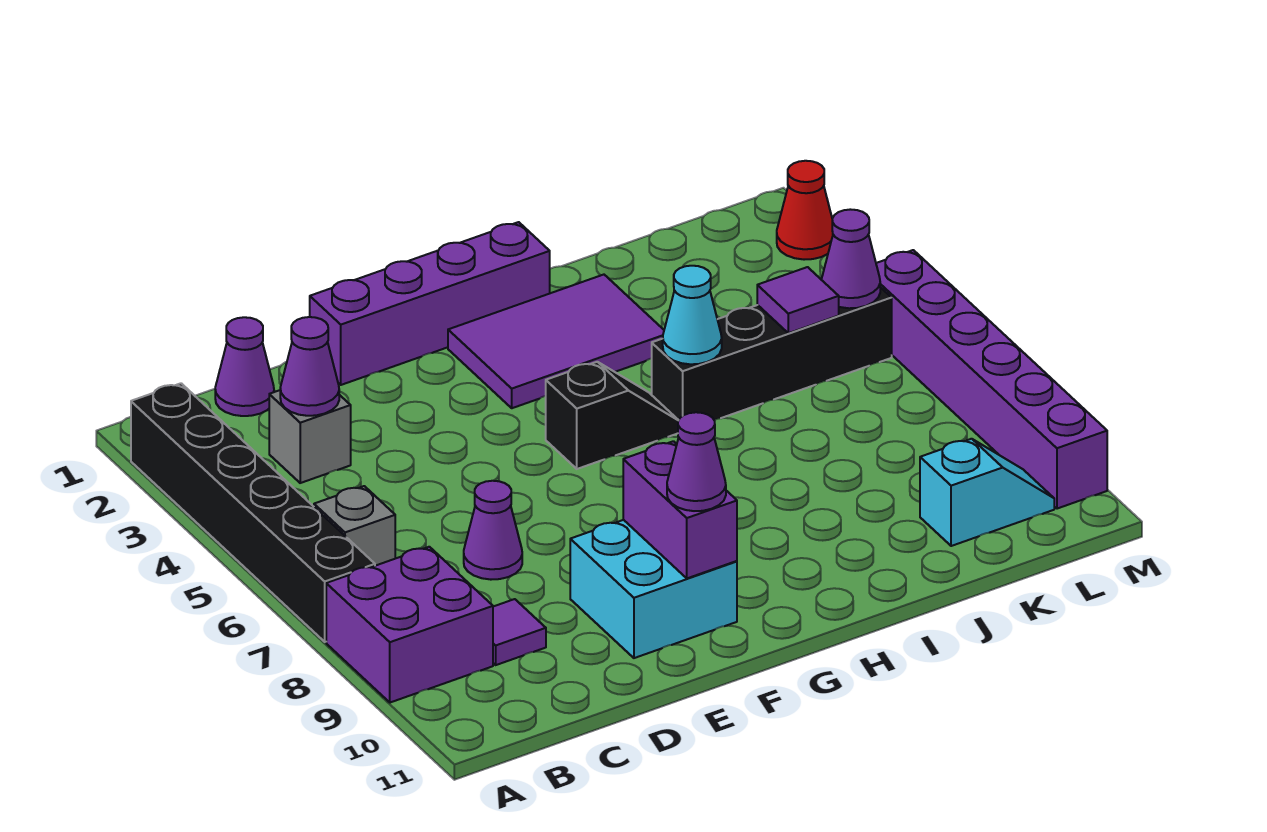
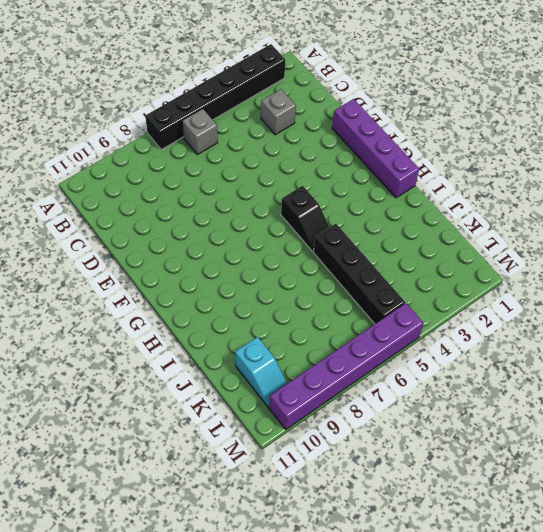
none -> purple 2x2 brick [326,547,493,703]
none -> purple 1x1 cone [215,317,274,416]
none -> purple 1x1 tile [493,599,546,665]

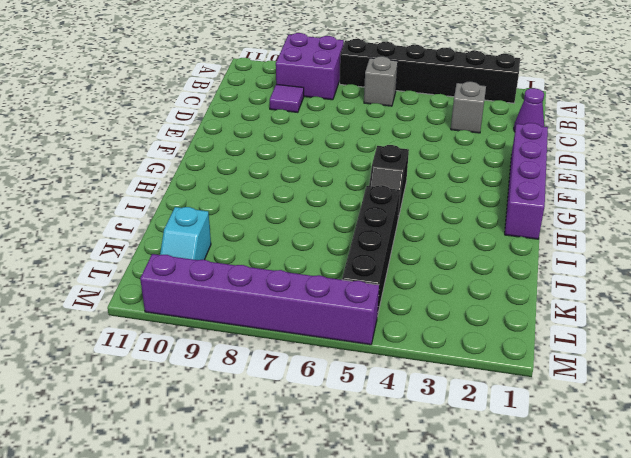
none -> purple 1x1 cone [464,481,522,580]
none -> cyan 2x2 brick [570,520,737,658]
none -> purple 2x3 tile [448,275,664,408]

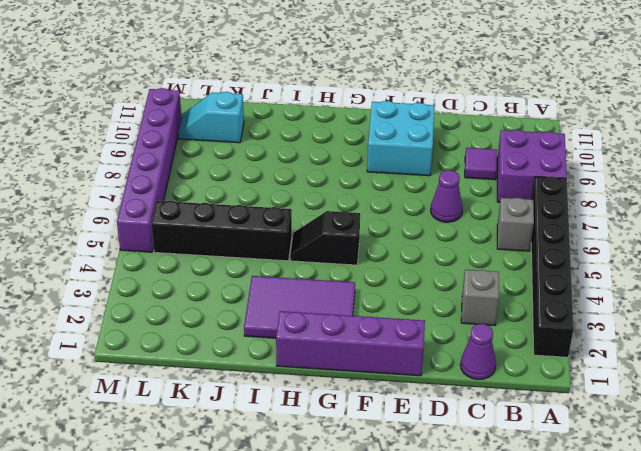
none -> red 1x1 cone [777,161,833,260]
none -> purple 1x1 cone [280,317,339,416]
none -> purple 1x2 brick [623,441,737,578]

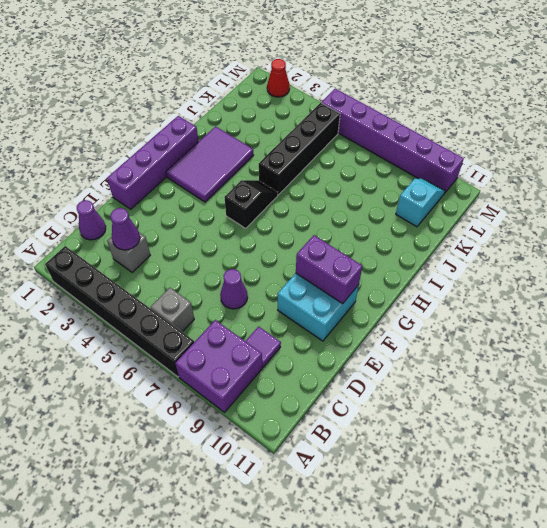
none -> cyan 1x1 cone [663,266,722,364]
none -> purple 1x1 tile [757,267,839,333]
none -> purple 1x1 cone [821,209,880,308]

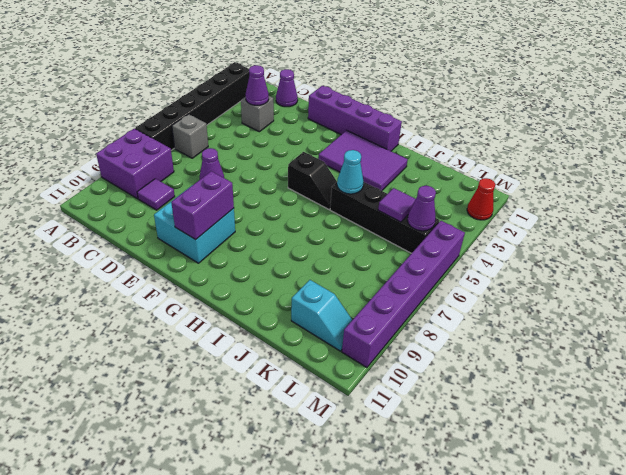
none -> purple 1x1 cone [667,412,726,511]

